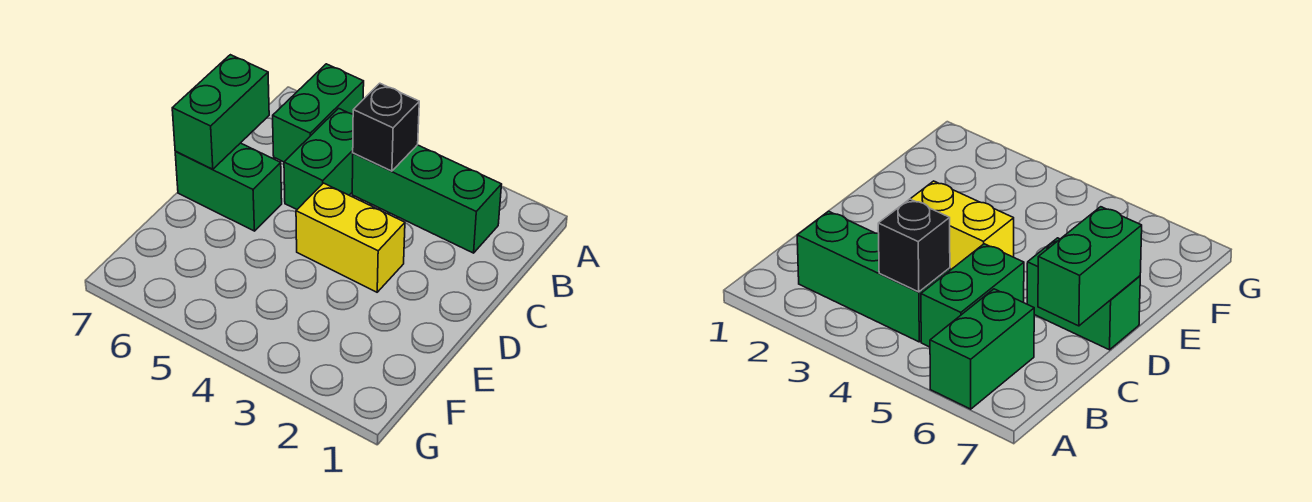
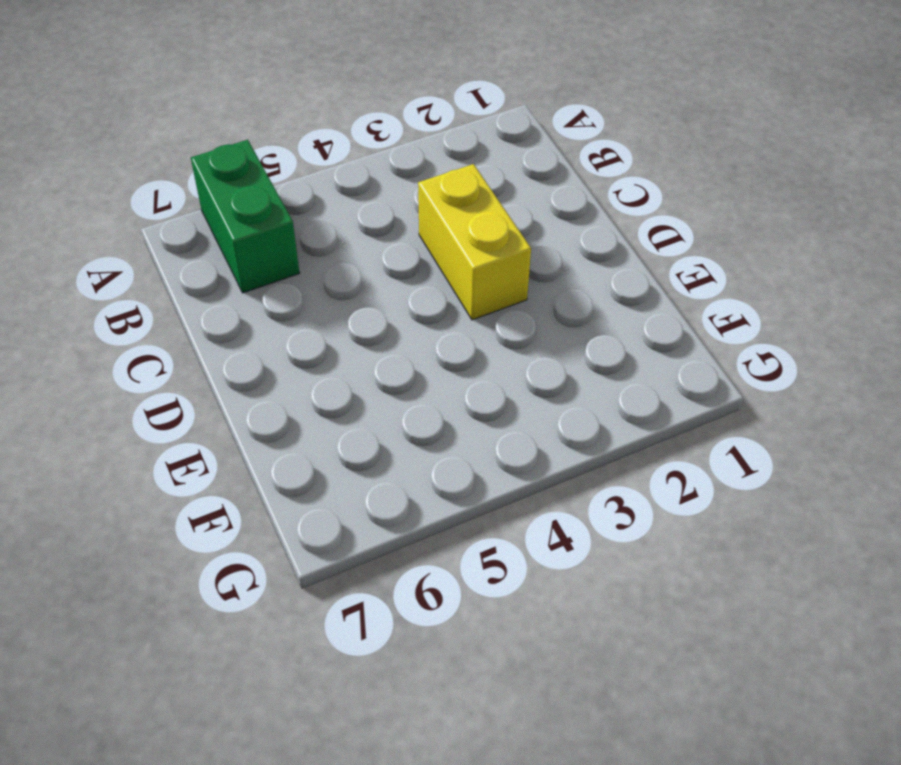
yellow 1x2 brick [418,164,531,320] -> yellow 1x2 brick turned to [296,183,405,292]
none -> green 1x3 brick [352,145,502,253]
none -> green 1x2 brick [284,108,353,209]

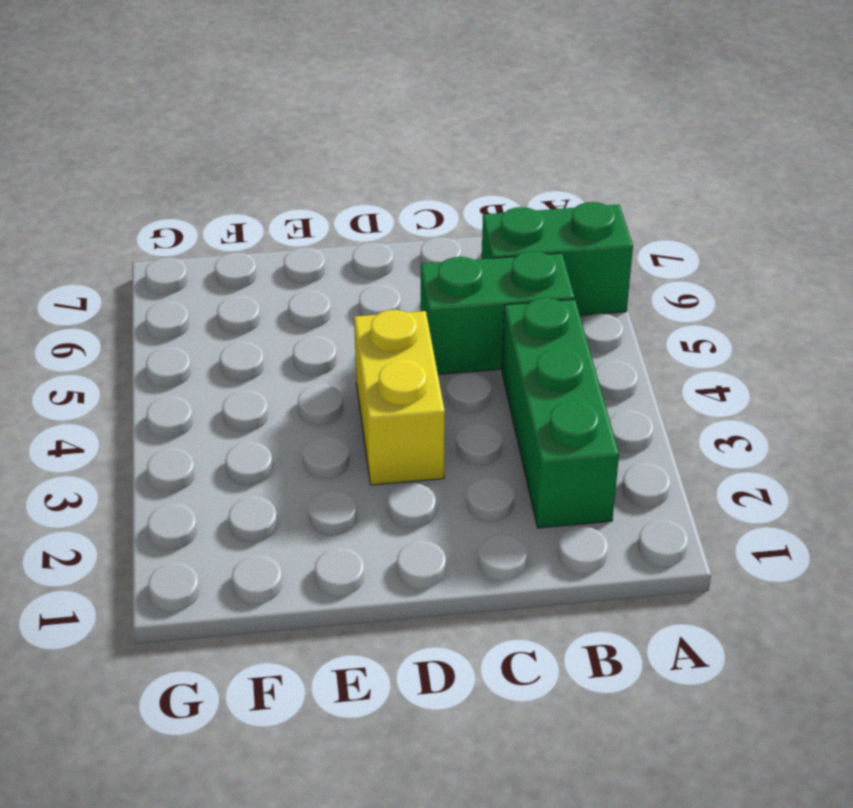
none -> green 1x2 brick [175,143,282,231]
none -> black 1x1 brick [353,83,419,171]

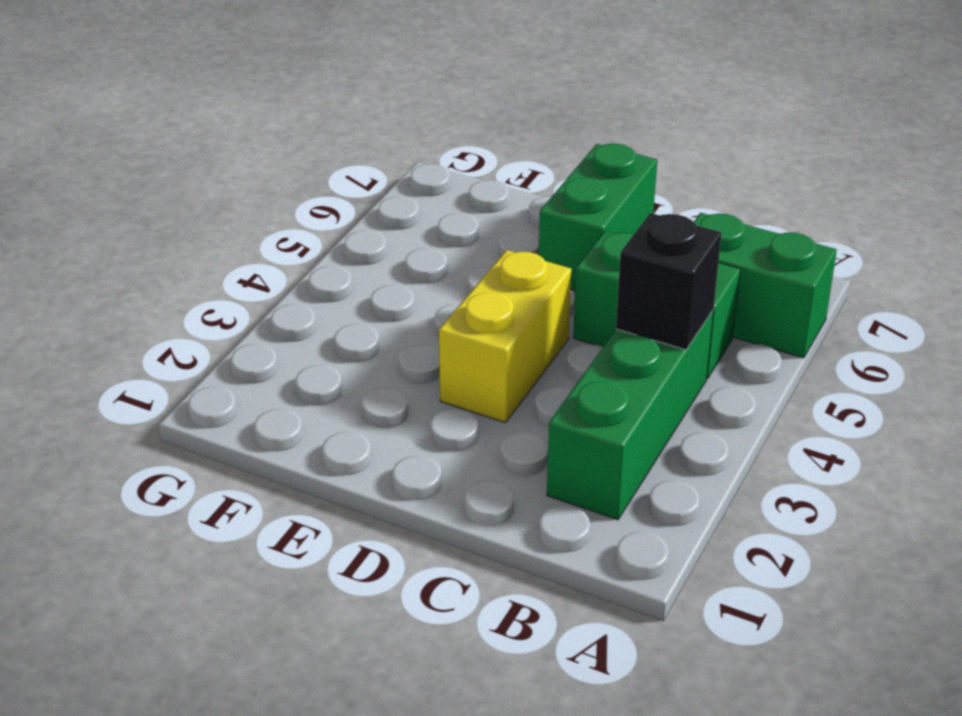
none -> green 1x2 brick [172,55,269,169]

